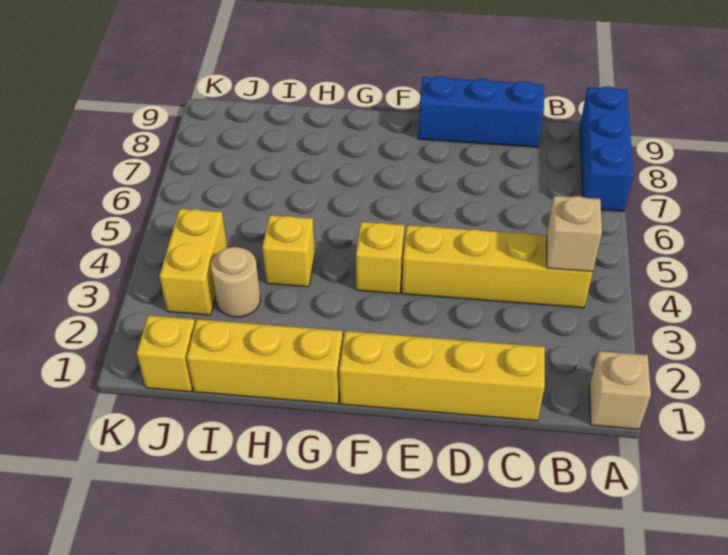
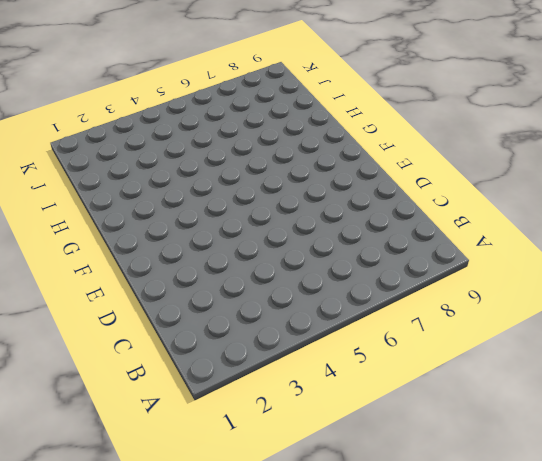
none -> tan 1x1 brick [589,351,651,429]
none -> blue 1x3 brick [580,86,634,211]
none -> yellow 1x4 brick [402,225,593,308]

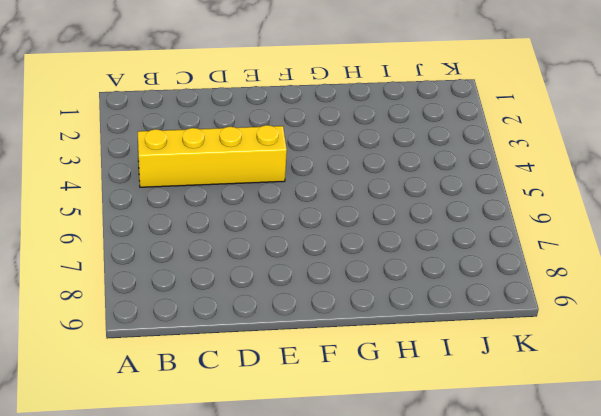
none -> tan 1x1 brick [589,351,651,429]
none -> blue 1x3 brick [580,86,634,211]
none -> yellow 1x4 brick [339,331,545,421]

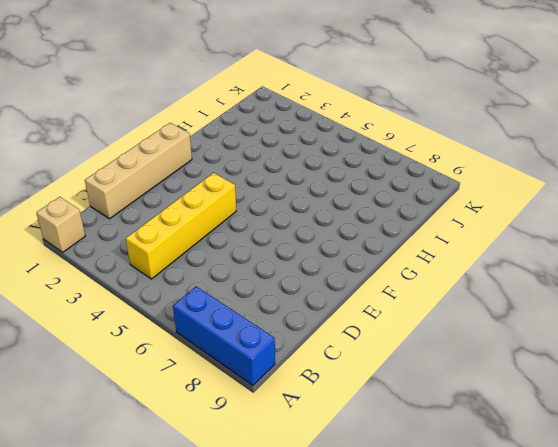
tan 1x4 brick [85,123,192,219] -> yellow 1x4 brick [339,331,545,421]
none -> blue 1x3 brick [418,76,544,147]
none -> yellow 1x1 brick [356,222,405,294]
none -> yellow 1x3 brick [187,319,343,404]

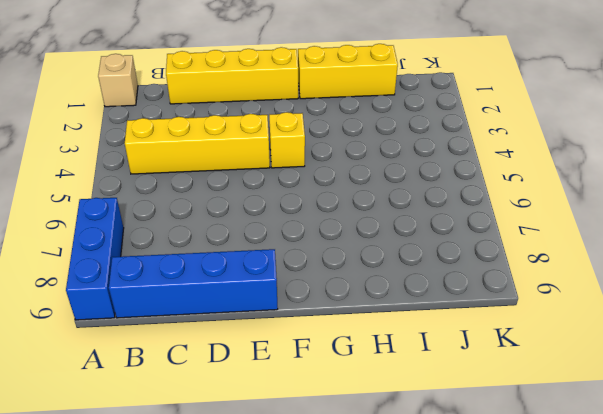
blue 1x4 brick [109,249,278,318] -> blue 1x3 brick [418,76,544,147]
none -> yellow 1x1 brick [262,215,315,287]
none -> tan 1x1 round brick [211,247,260,317]
none -> yellow 1x1 brick [137,315,195,392]

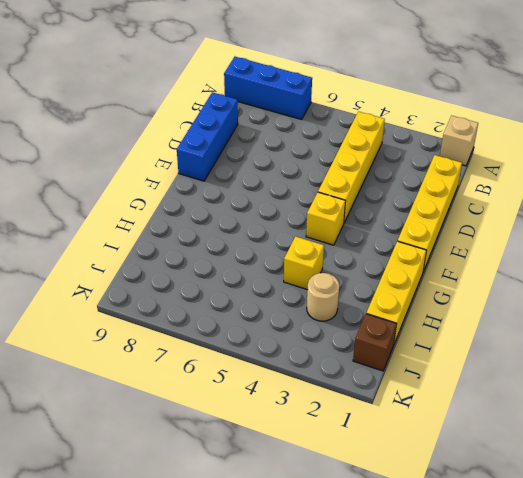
brown 1x1 brick [353,314,397,371] -> yellow 1x1 brick [137,315,195,392]
none -> yellow 1x2 brick [159,209,227,315]
none -> tan 1x1 brick [547,196,602,272]

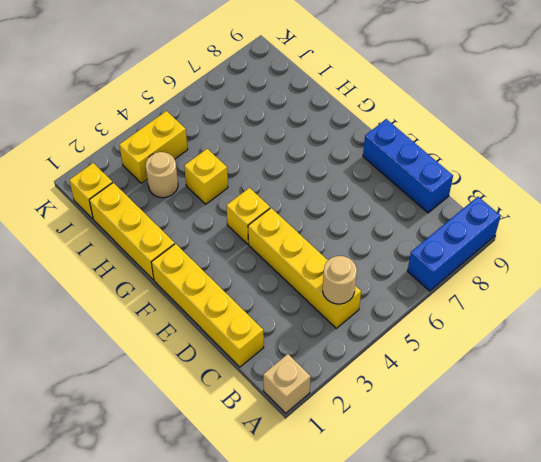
tan 1x1 round brick [323,256,357,304] -> tan 1x1 brick [547,196,602,272]

